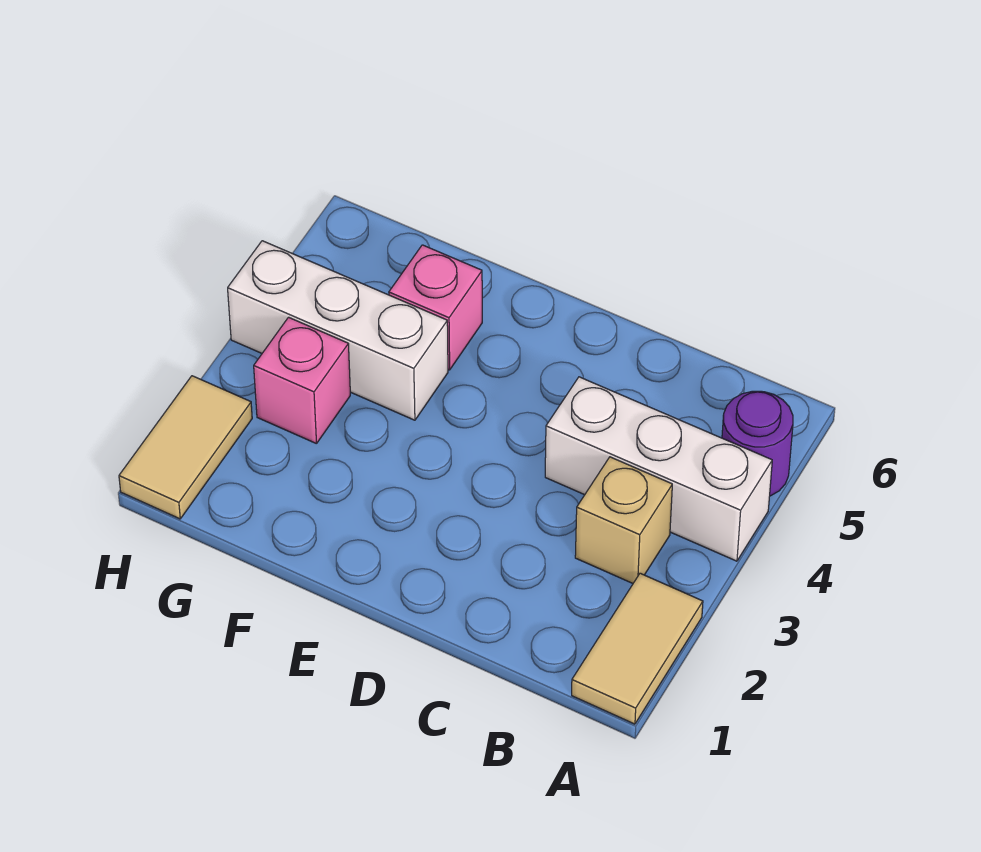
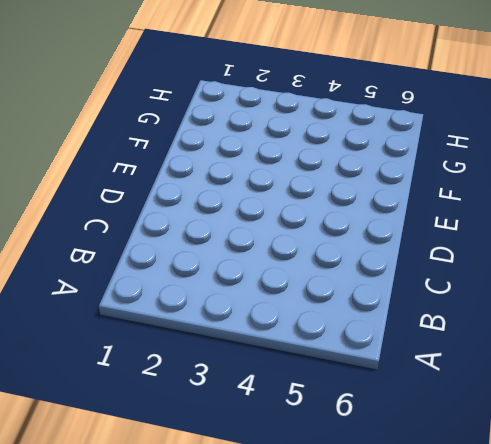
none -> tan 1x2 tile [572,573,703,724]
none -> white 1x3 brick [545,377,772,561]

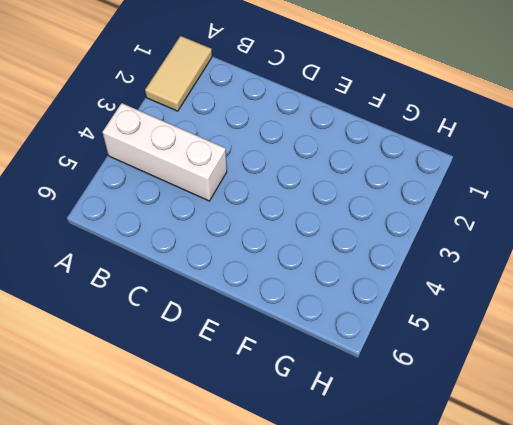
none -> purple 1x1 round brick [722,391,793,496]
none -> tan 1x1 brick [575,457,672,583]

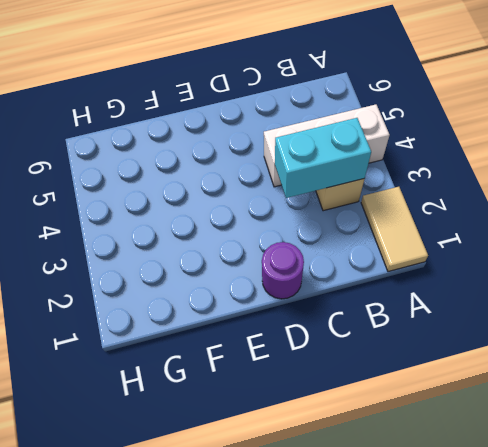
cyan 1x2 brick [275,118,371,198] -> none
purple 1x1 round brick [262,242,304,299] -> purple 1x1 round brick moved to [722,391,793,496]
none -> white 1x3 brick [228,241,448,420]
none -> pink 1x1 brick [389,245,482,370]

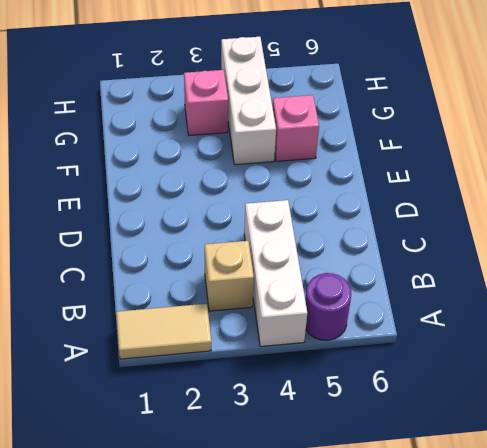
none -> tan 1x2 tile [119,376,252,519]

